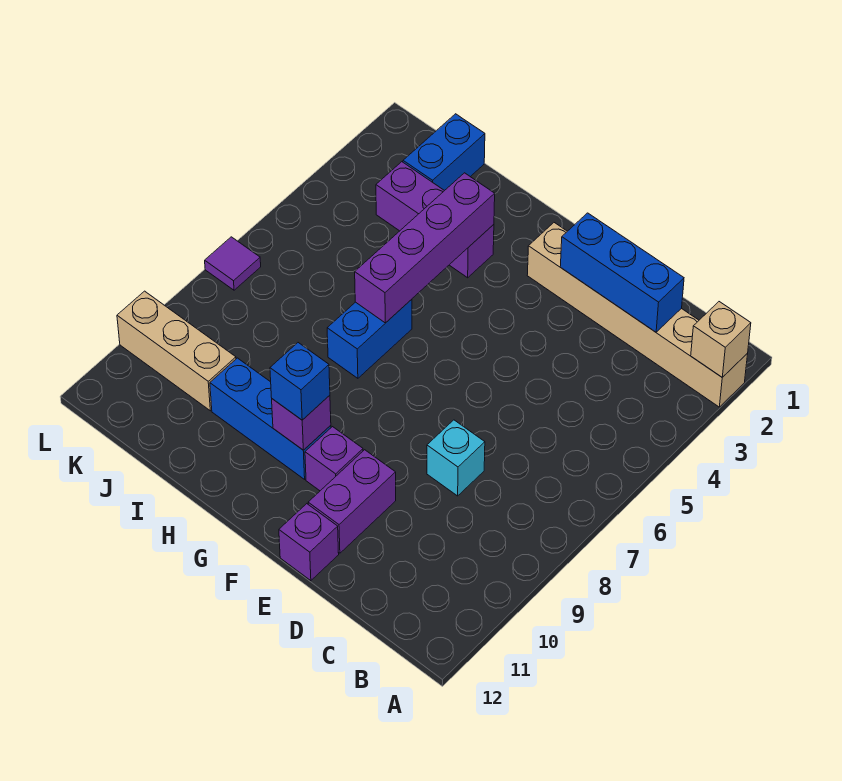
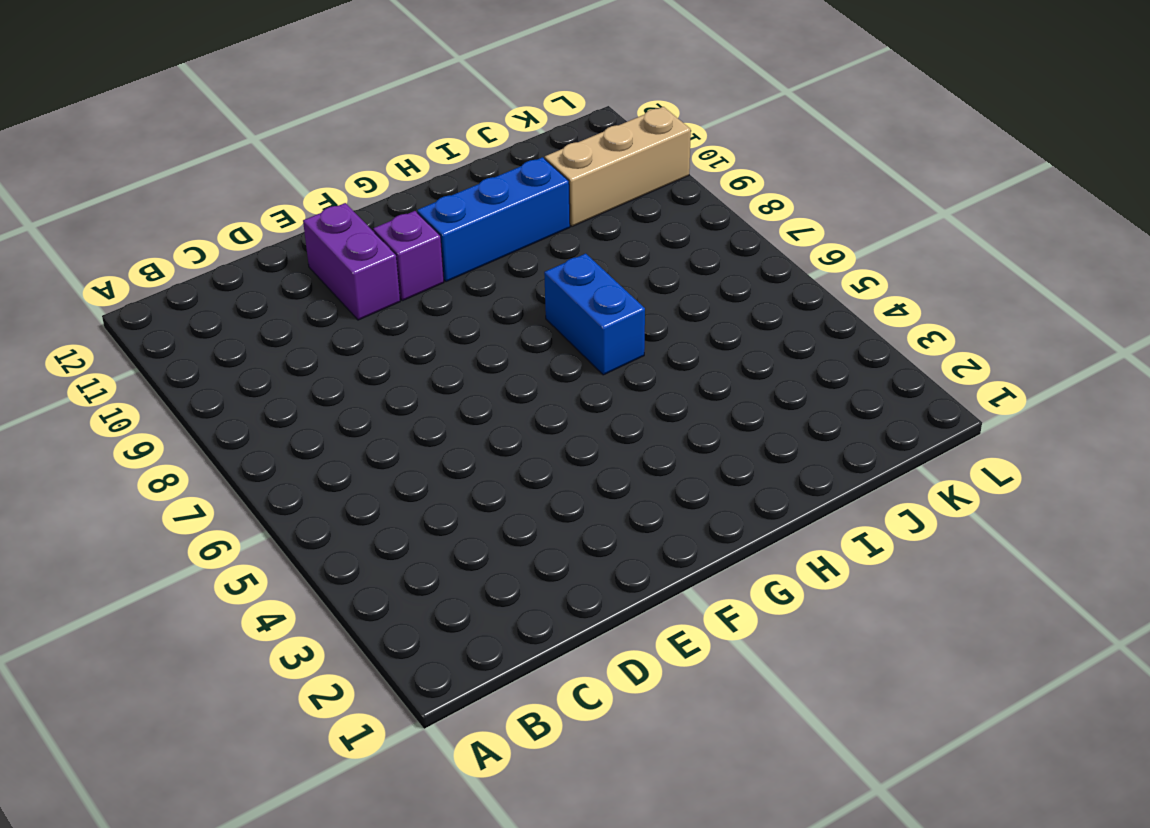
none -> tan 1x6 brick [527,223,748,407]
none -> cyan 1x1 brick [427,420,485,496]
none -> purple 1x1 brick [279,504,339,581]

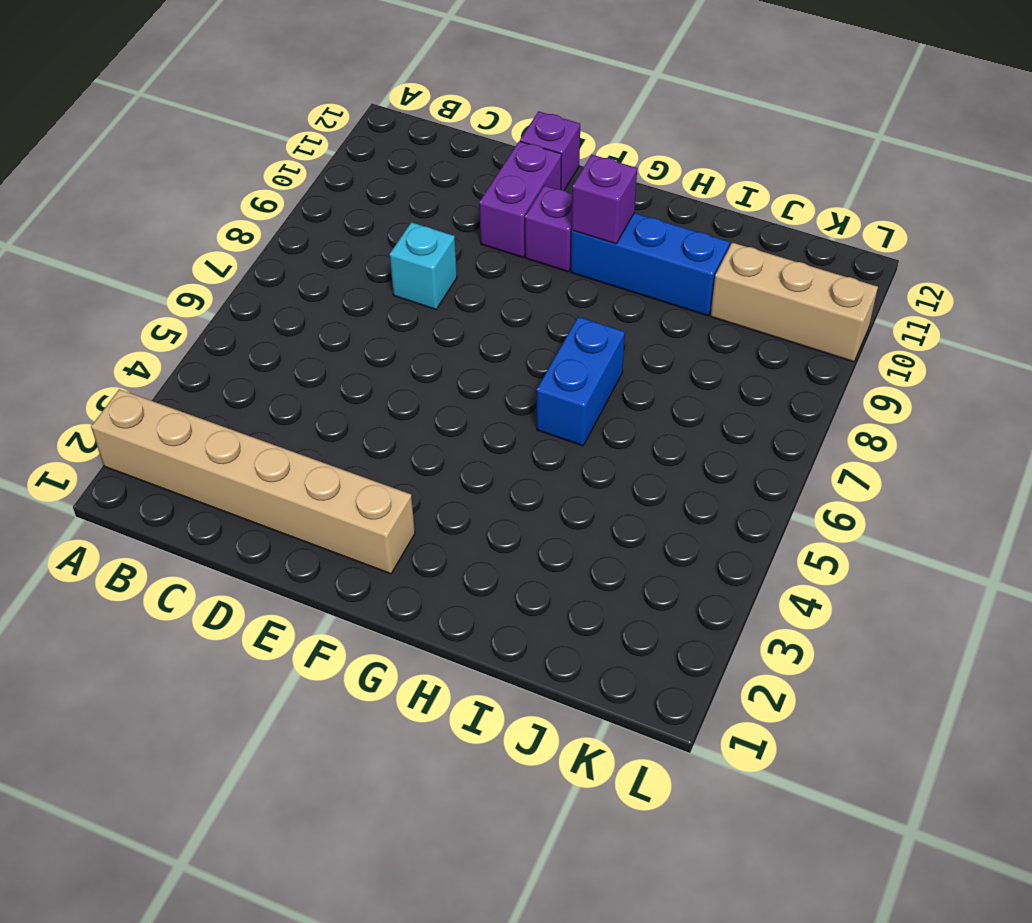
none -> purple 1x3 brick [376,162,494,278]
none -> blue 1x2 brick [403,114,485,191]
none -> purple 1x1 tile [205,237,261,290]

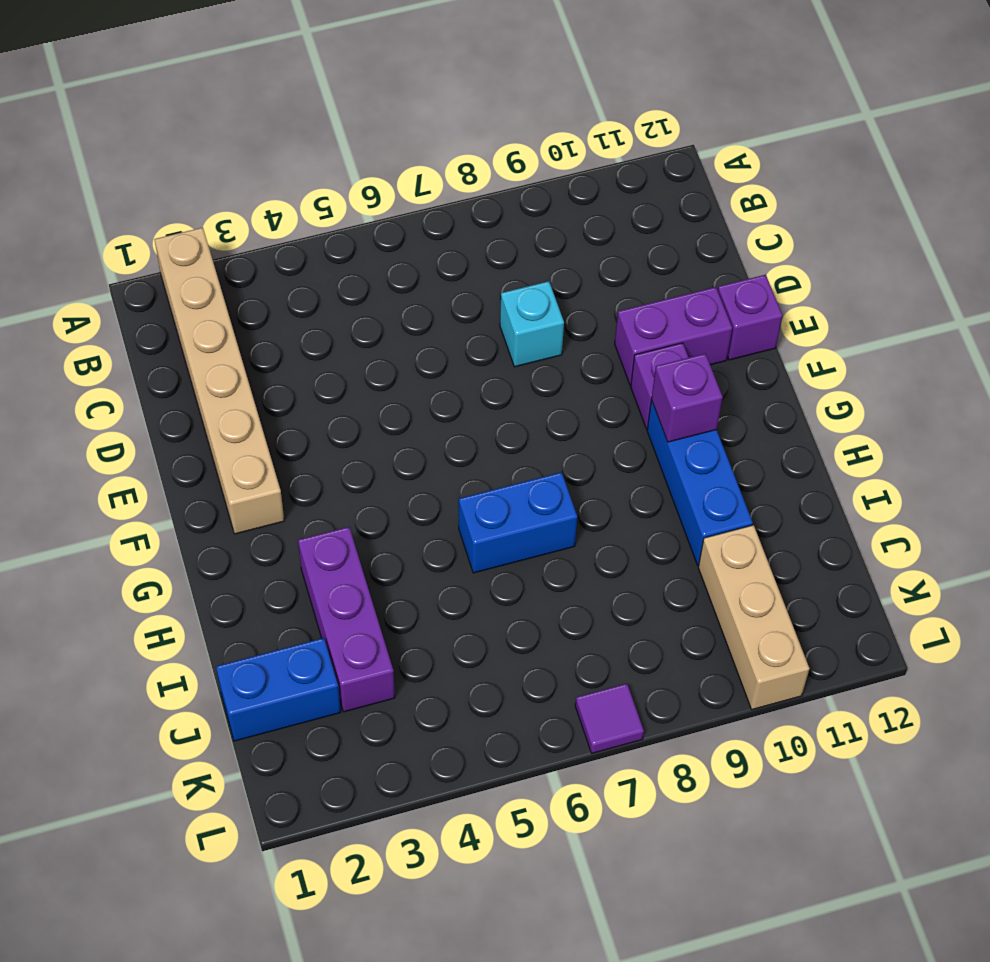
none -> tan 1x1 brick [691,302,751,377]
none -> blue 1x3 brick [560,213,684,332]
none -> purple 1x4 brick [355,173,495,323]

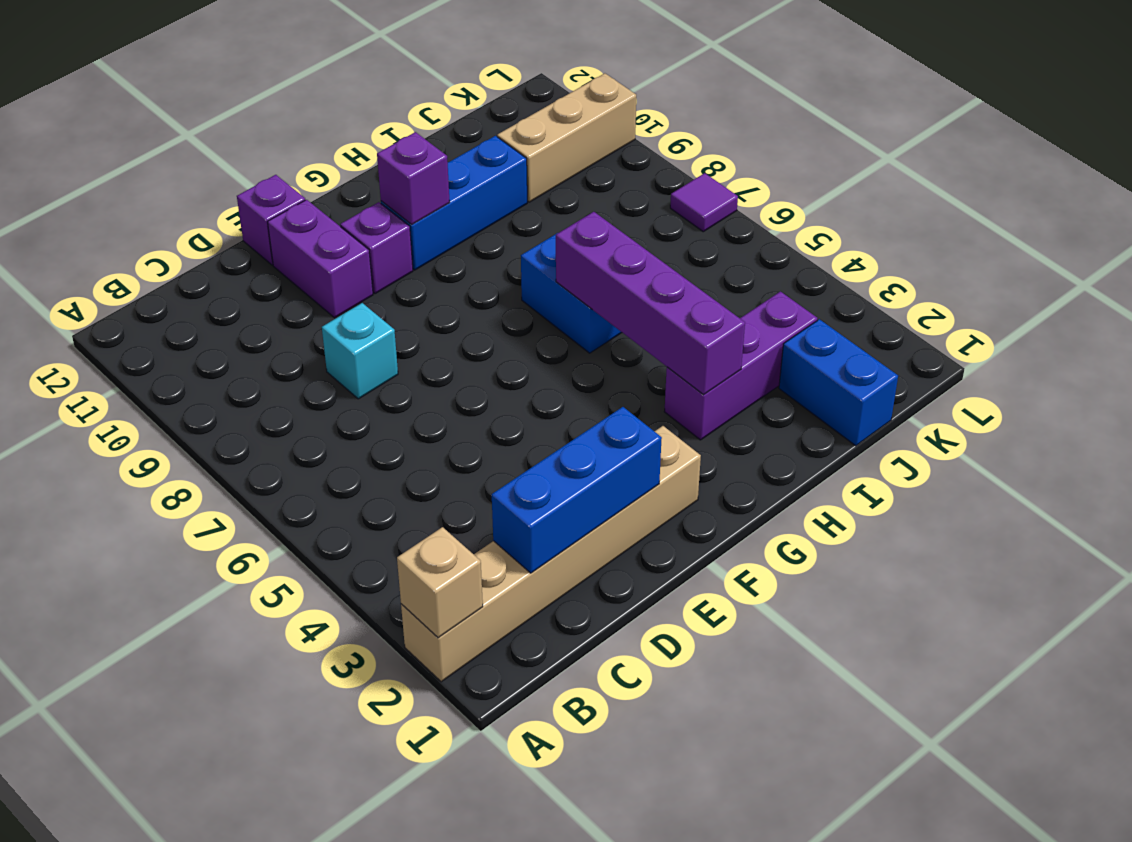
none -> blue 1x1 brick [270,343,330,420]

